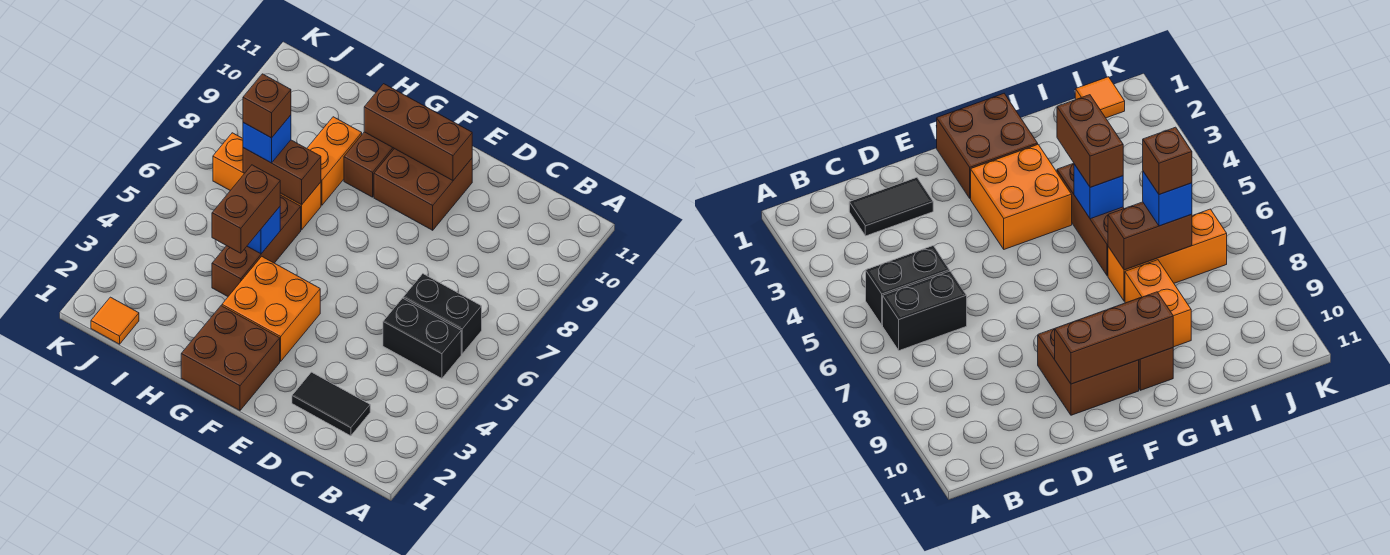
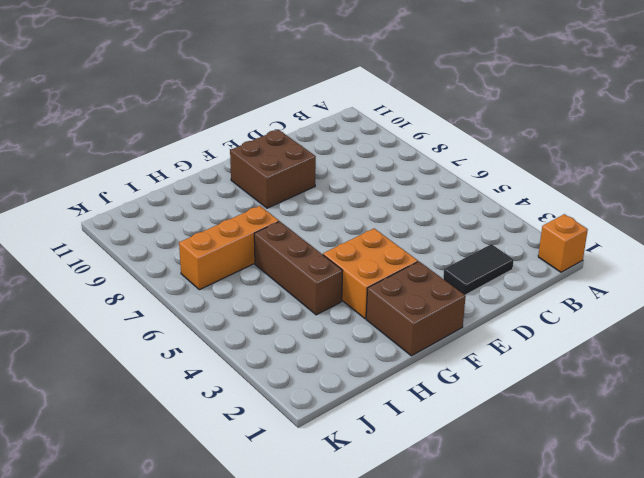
orange 1x1 brick [538,214,588,272] -> none
none -> black 1x2 brick [383,298,461,379]
none -> black 1x2 brick [403,274,482,354]
none -> brown 1x2 brick [344,132,394,197]

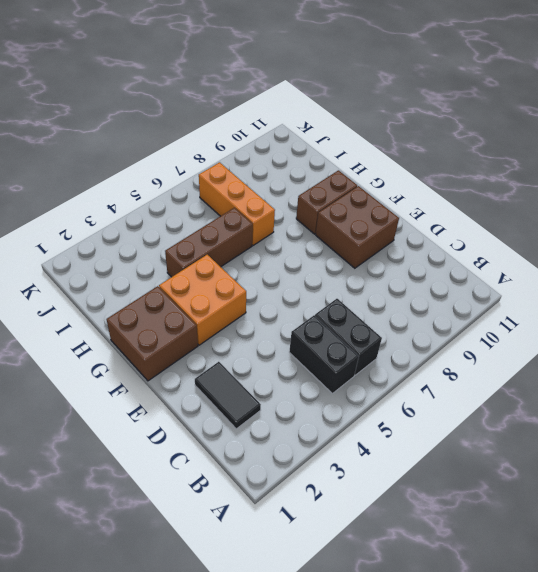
none -> orange 1x2 brick [307,117,362,205]
none -> orange 1x1 tile [91,297,139,344]
none -> brown 1x3 brick [364,84,472,180]

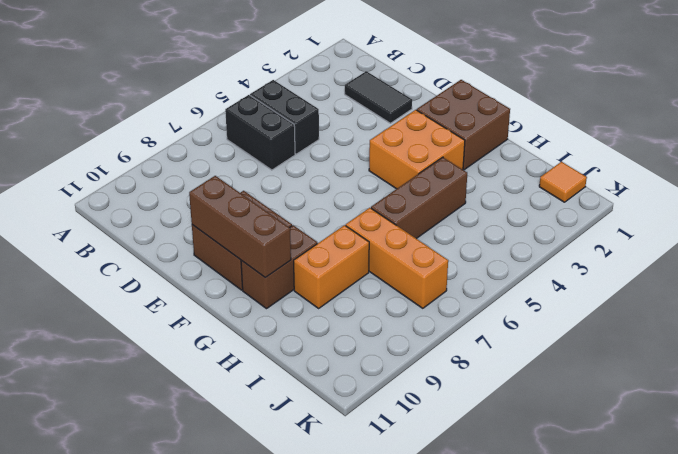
none -> blue 1x1 brick [247,207,280,254]
none -> brown 1x2 brick [243,140,321,205]
none -> brown 1x2 brick [212,165,280,253]

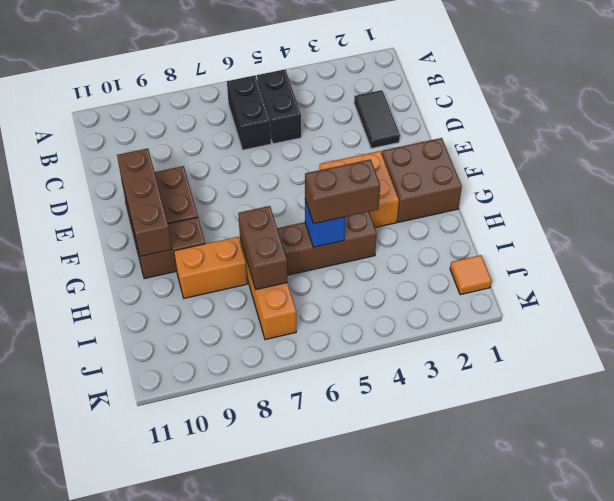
none -> blue 1x1 brick [243,115,291,163]
none -> brown 1x1 brick [243,74,291,138]

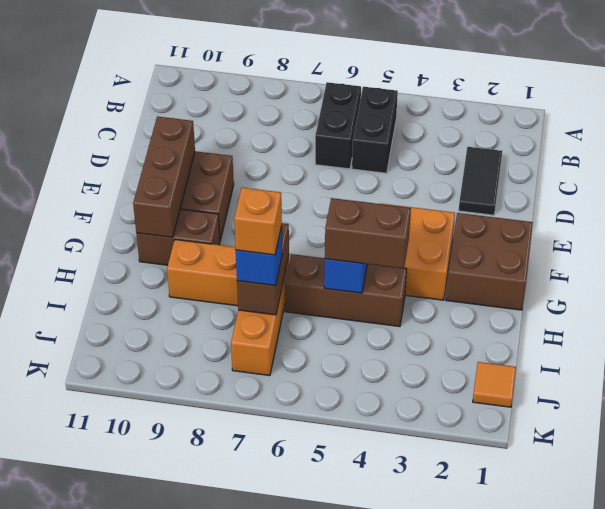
orange 1x1 brick [234,188,282,255] -> brown 1x1 brick [243,74,291,138]

